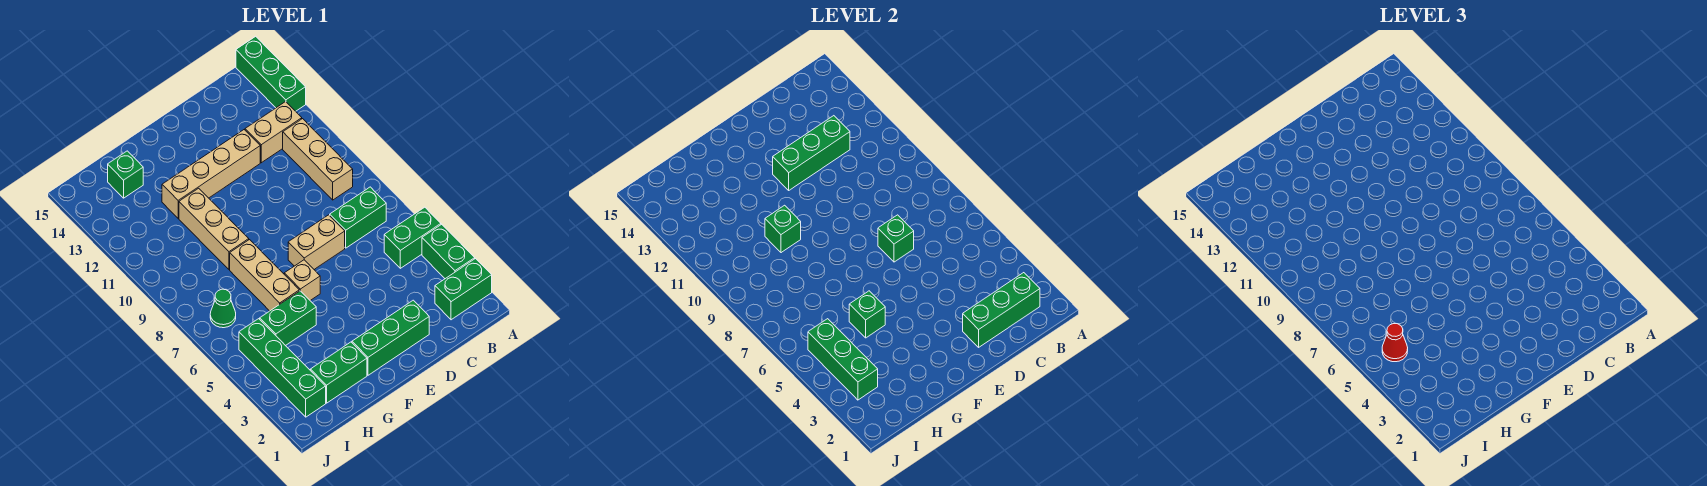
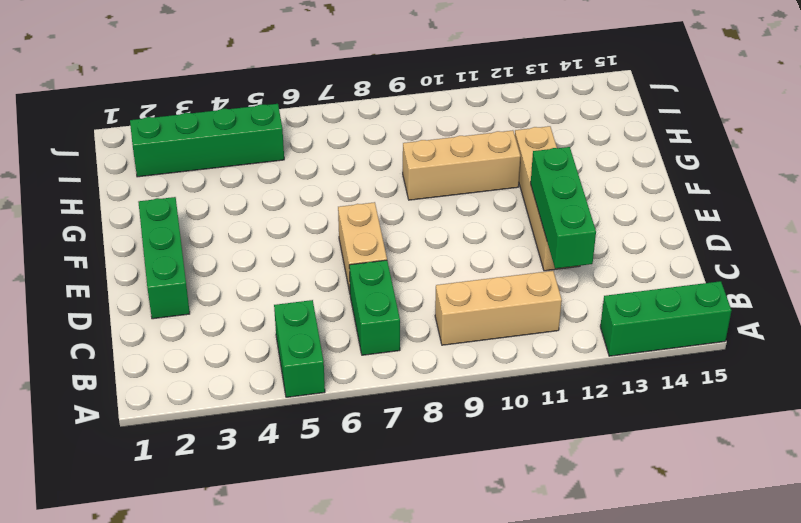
none -> green 1x2 brick [435,259,492,320]
none -> green 1x2 brick [422,224,475,279]
none -> tan 1x2 brick [245,102,302,163]

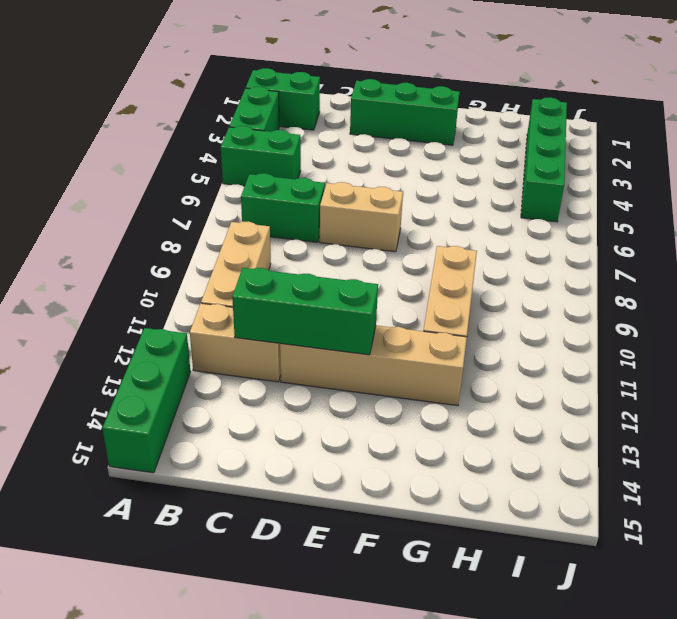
none -> tan 1x1 brick [284,260,320,301]
none -> green 1x2 brick [310,342,367,403]
none -> green 1x2 brick [260,291,316,346]

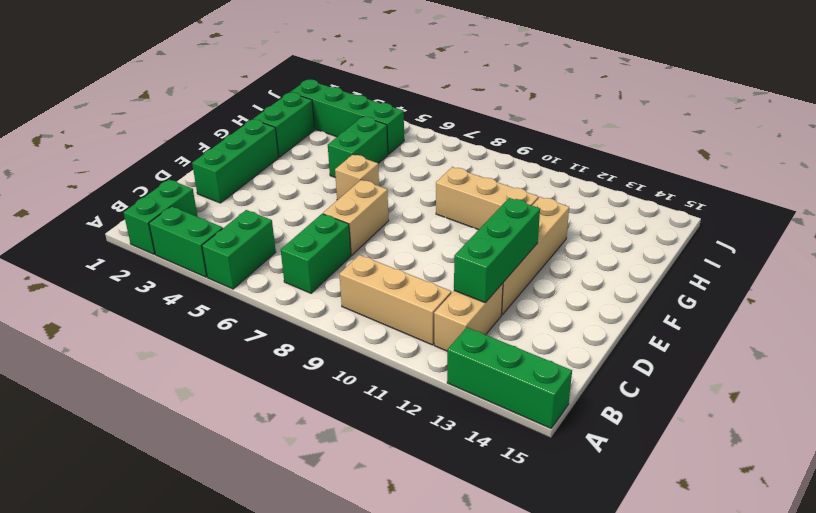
none -> tan 1x3 brick [230,240,299,311]
none -> green 1x1 brick [108,151,143,198]
none -> green 1x1 cone [210,289,236,328]

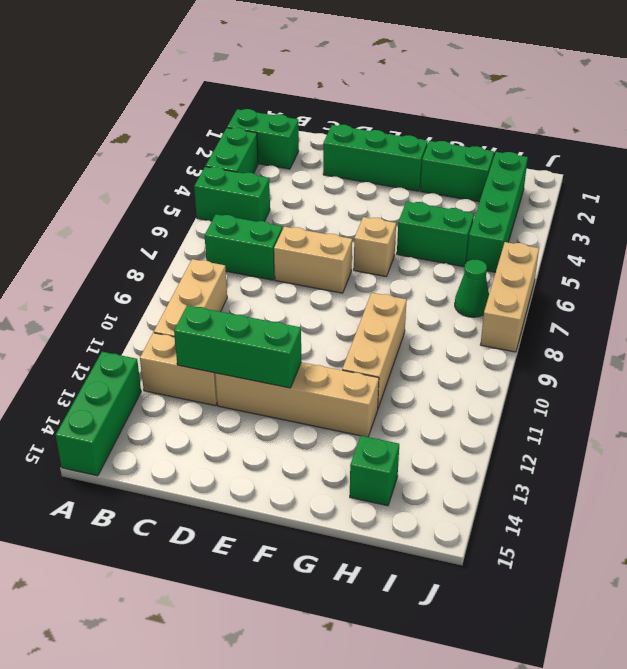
tan 1x3 brick [481,242,539,352] -> tan 1x3 brick moved to [230,240,299,311]
none -> green 1x3 brick [963,273,1040,347]
none -> green 1x1 brick [878,215,914,262]
none -> green 1x1 brick [849,291,885,338]

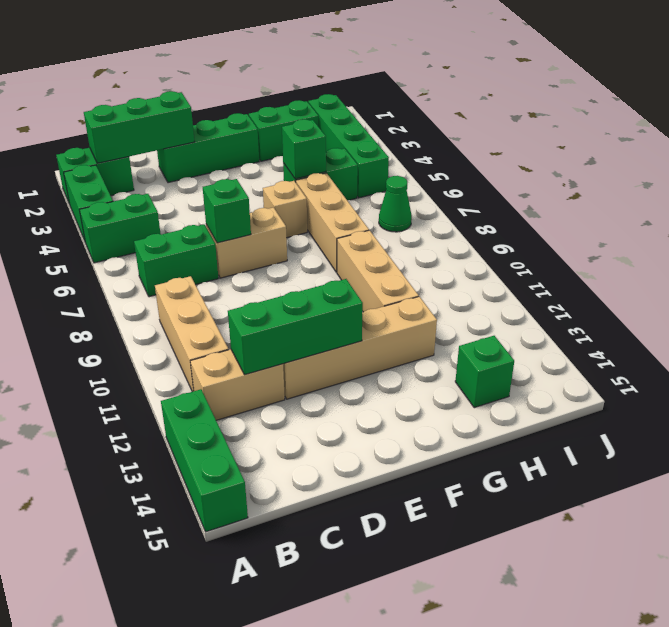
none -> green 1x1 brick [765,205,801,253]
none -> green 1x3 brick [808,319,878,400]
none -> red 1x1 cone [1382,324,1408,362]

